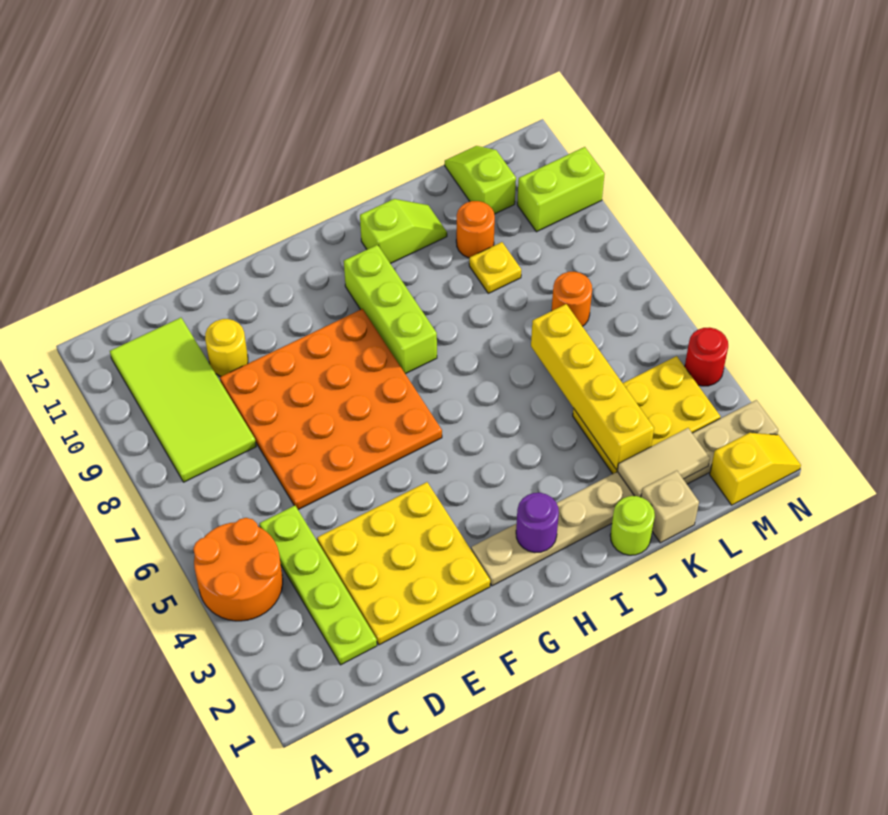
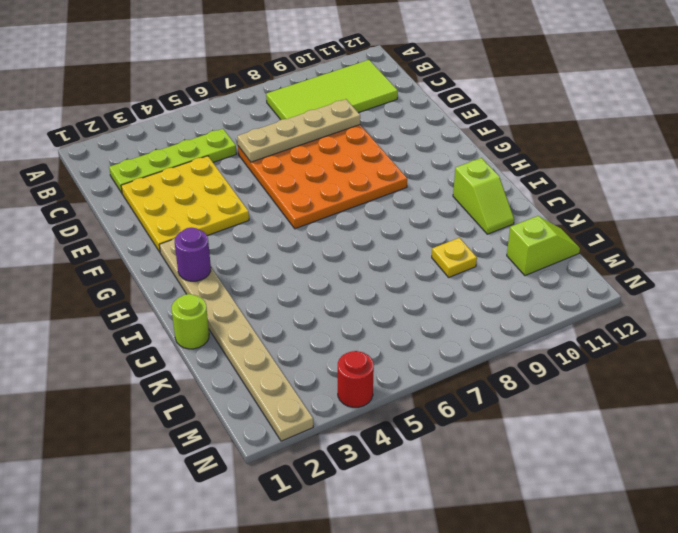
tan 1x4 plate [237,99,360,162] -> none
none -> orange 2x2 round brick [193,518,283,621]
none -> yellow 1x1 round brick [205,319,248,376]
none -> lime 1x3 brick [344,245,437,374]

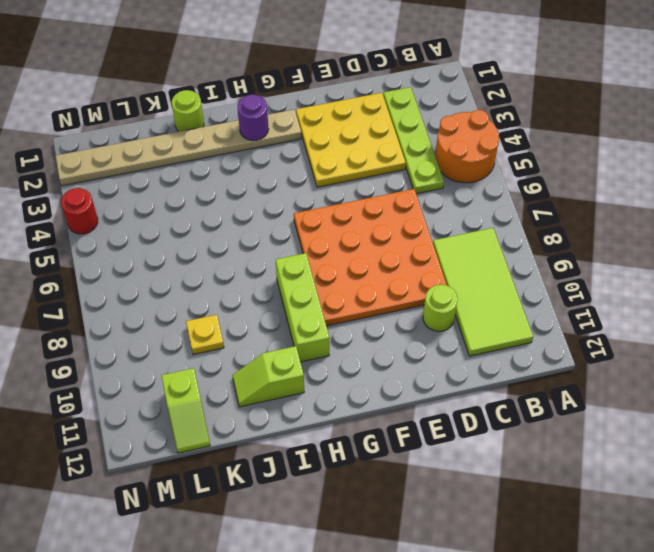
lime 1x1 round brick [423,285,458,331] -> yellow 1x1 round brick [205,319,248,376]
none -> tan 1x1 brick [641,471,699,543]
none -> yellow 2x3 plate [573,356,721,474]
none -> orange 1x1 round brick [456,201,495,258]

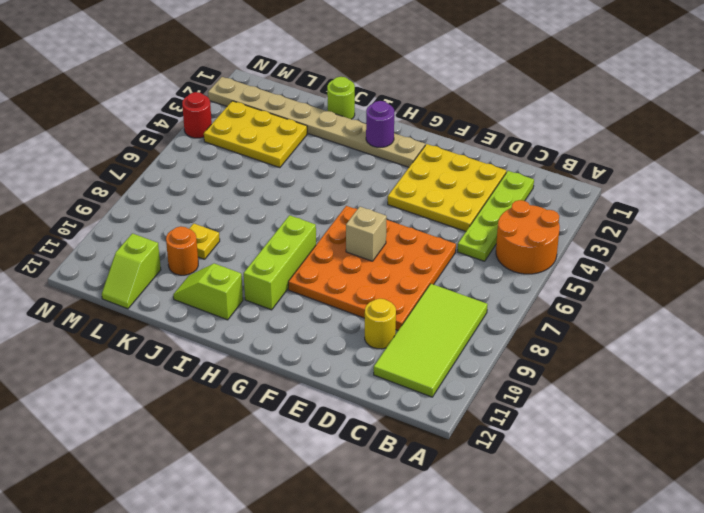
tan 1x1 brick [346,207,387,261] -> tan 1x1 brick moved to [641,471,699,543]
none -> orange 1x1 round brick [552,272,592,326]
none -> yellow 1x2 slope [710,433,801,505]
none -> lime 1x2 brick [517,147,605,232]

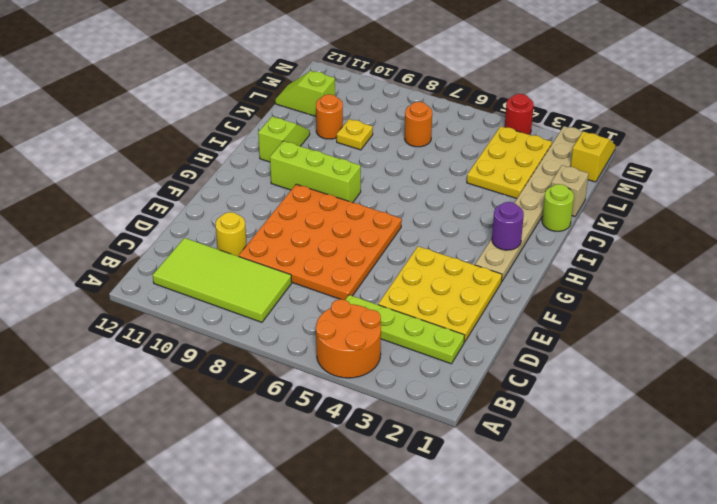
none -> lime 1x2 brick [517,147,605,232]
none -> tan 1x2 tile [617,428,710,497]
none -> yellow 1x4 brick [531,304,654,470]

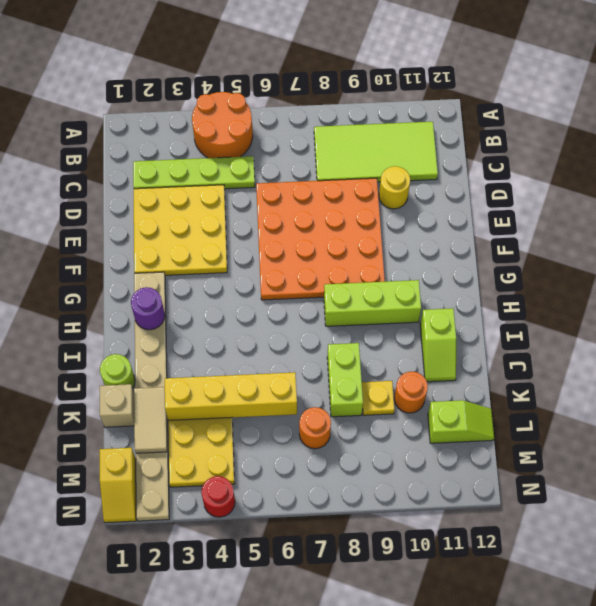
lime 1x2 brick [327,343,363,417] -> lime 1x2 brick moved to [517,147,605,232]

